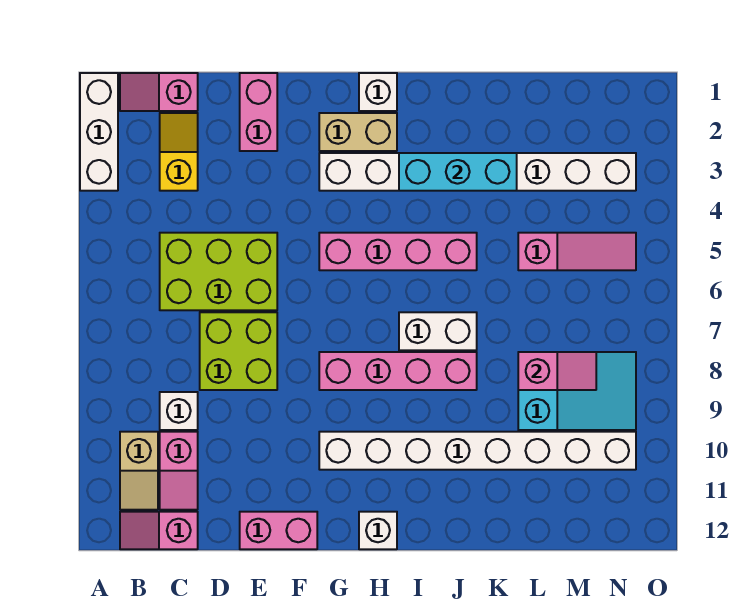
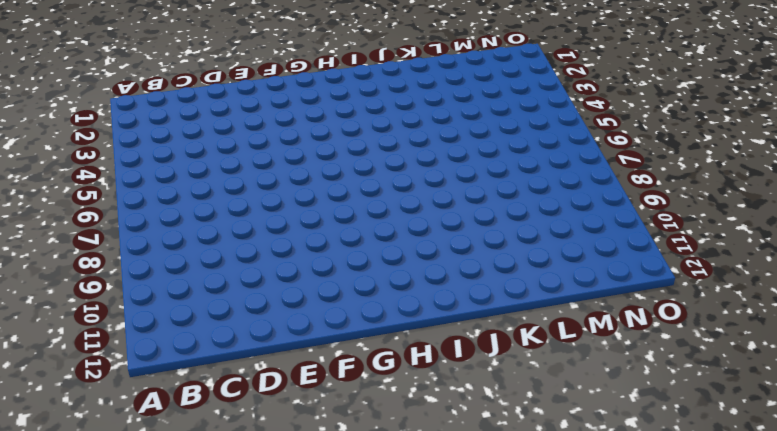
none -> white 1x3 brick [80,73,118,191]
none -> pink 1x2 slope [120,73,198,111]
none -> tan 1x2 slope [120,432,158,510]

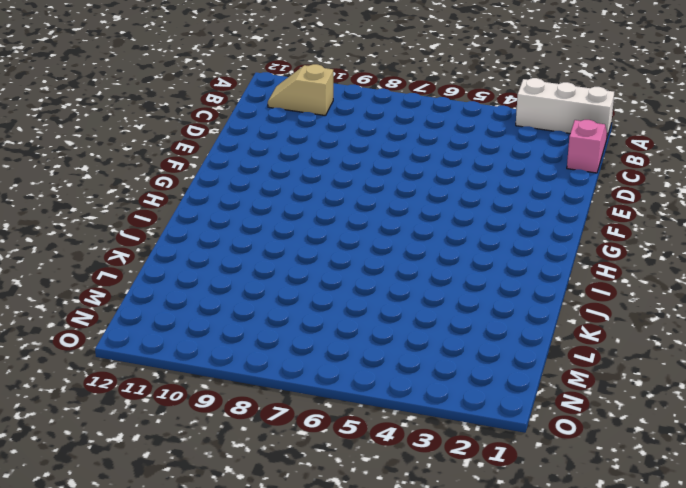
none -> pink 1x2 slope [120,512,198,549]
none -> yellow 1x2 slope [160,113,198,191]
none -> lime 2x3 brick [160,233,277,310]

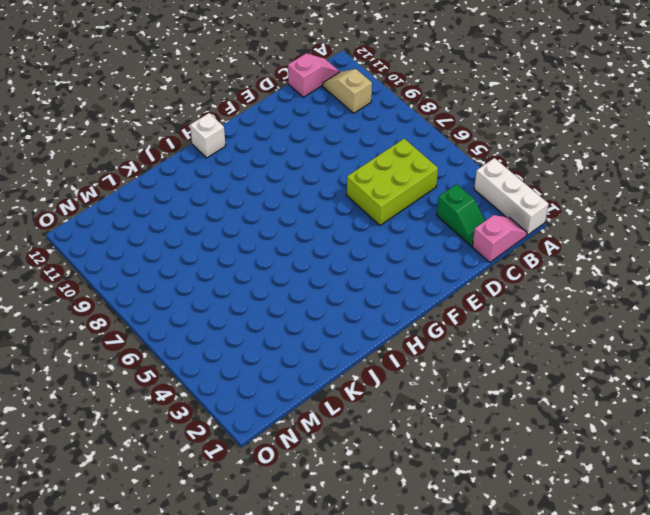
green 1x2 slope [437,184,485,246] -> yellow 1x2 slope [160,113,198,191]
none -> white 1x1 brick [160,392,198,430]
none -> pink 1x2 slope [160,432,198,510]
none -> lime 2x2 brick [200,312,277,390]

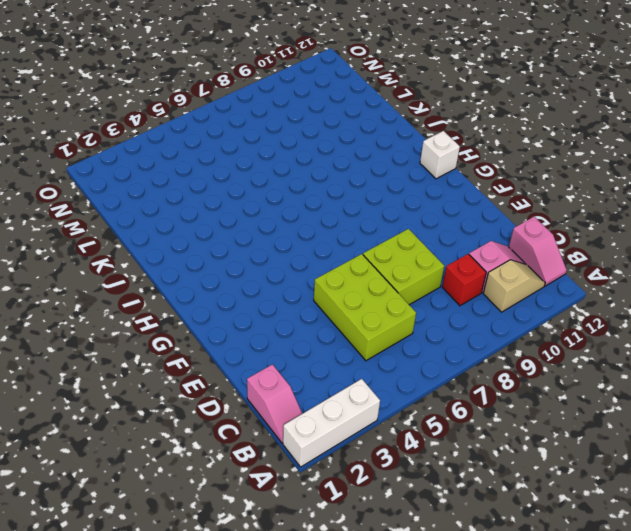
red 1x1 brick [442,254,486,306] -> white 1x1 brick [160,392,198,430]
none -> yellow 1x2 slope [160,113,198,191]
none -> pink 1x2 brick [240,73,277,151]
none -> pink 1x2 brick [240,512,317,549]

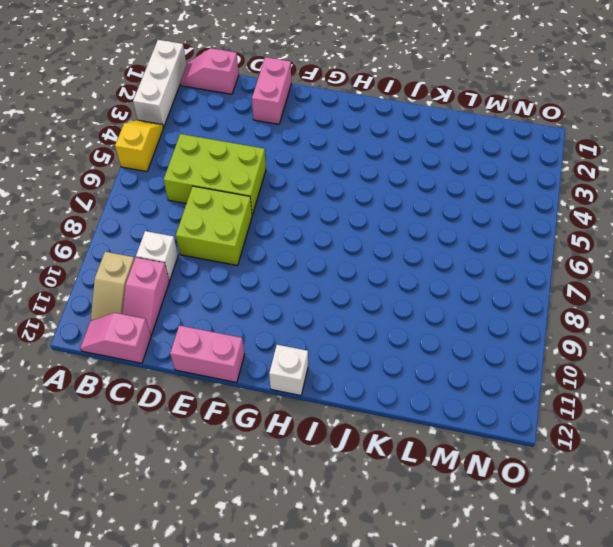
yellow 1x2 slope [115,120,164,172] -> yellow 1x2 slope moved to [160,113,198,191]
none -> tan 1x2 brick [319,113,397,151]
none -> white 1x8 brick [319,153,636,191]
none -> pink 1x4 brick [319,233,477,270]

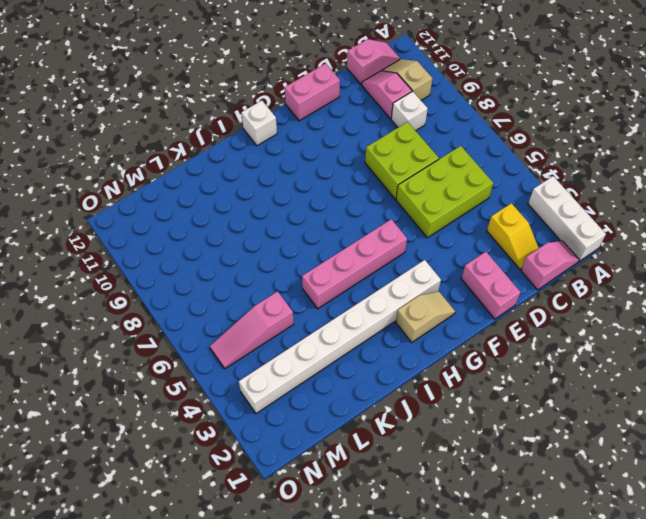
tan 1x2 slope [396,292,455,342] -> tan 1x2 brick [319,113,397,151]
none -> pink 1x4 brick [319,352,477,390]
none -> white 1x8 brick [319,432,636,470]
none -> white 1x1 brick [359,73,397,111]

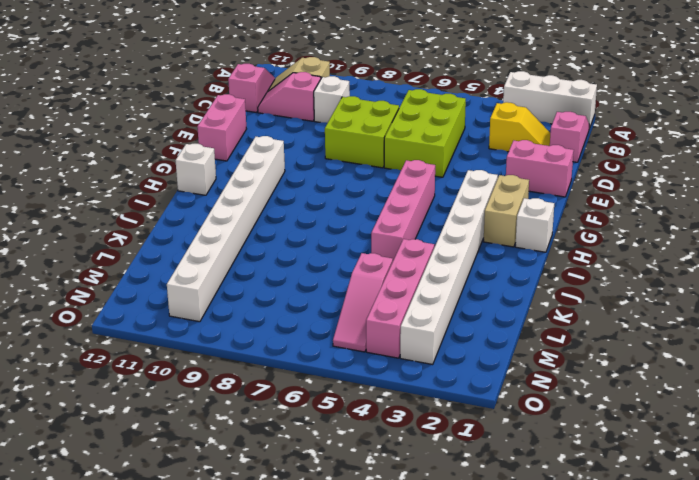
pink 1x4 brick [366,239,434,358] -> pink 1x4 brick moved to [319,352,477,390]
none -> white 1x2 brick [399,312,477,350]
none -> cyan 2x3 slope [518,352,636,430]
none -> cyan 1x3 brick [399,153,517,191]

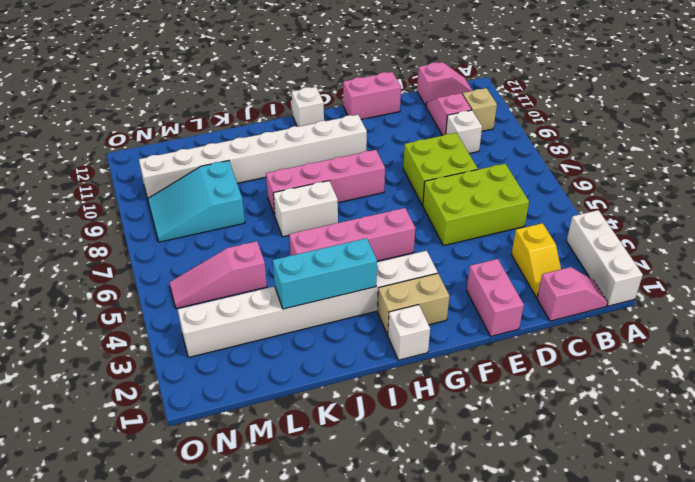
none -> pink 1x2 slope [518,352,596,390]

